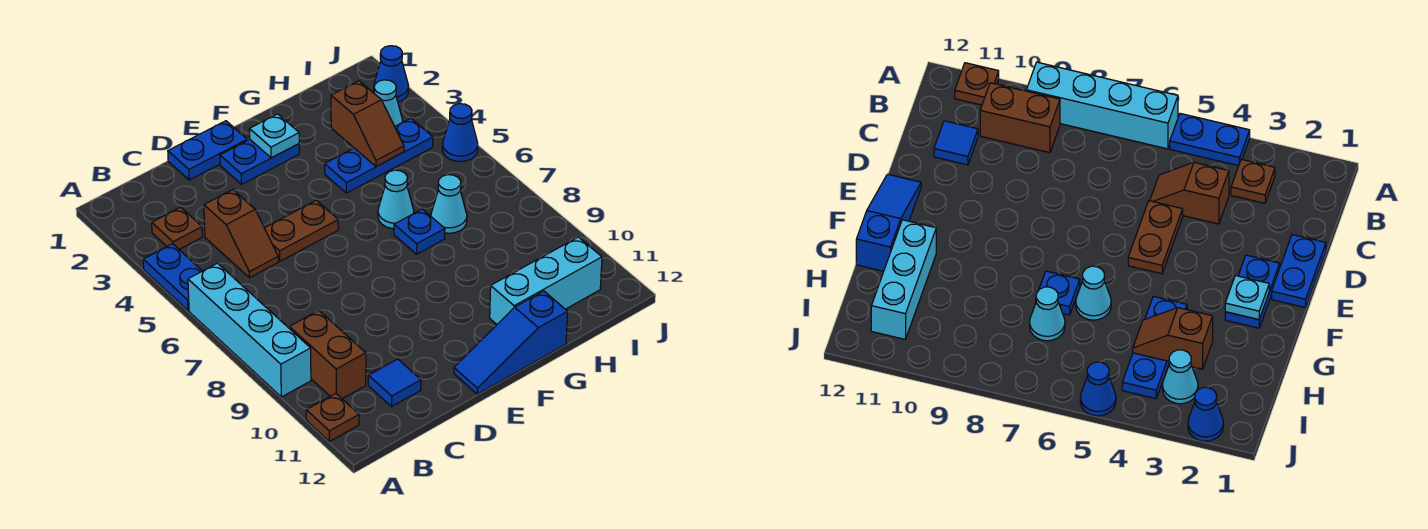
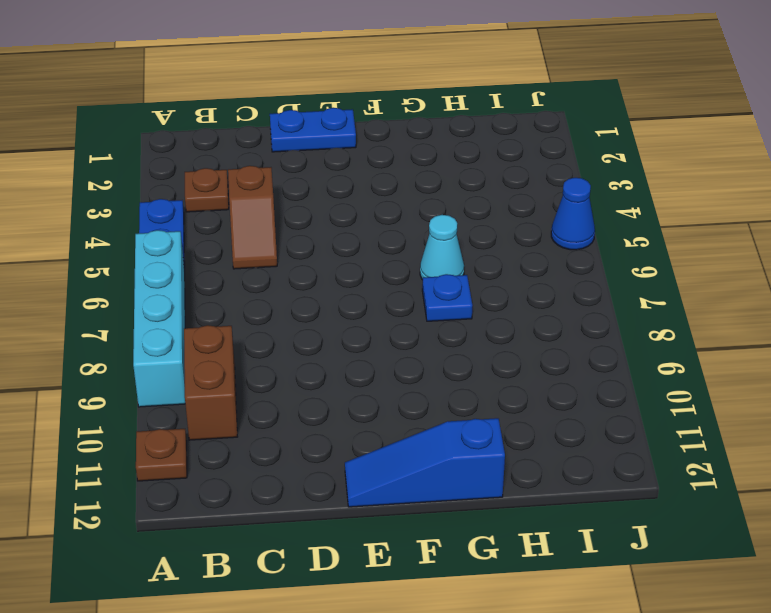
none -> blue 1x1 tile [368,359,421,407]
none -> brown 1x2 plate [265,200,338,261]
none -> blue 1x2 plate [220,140,299,184]

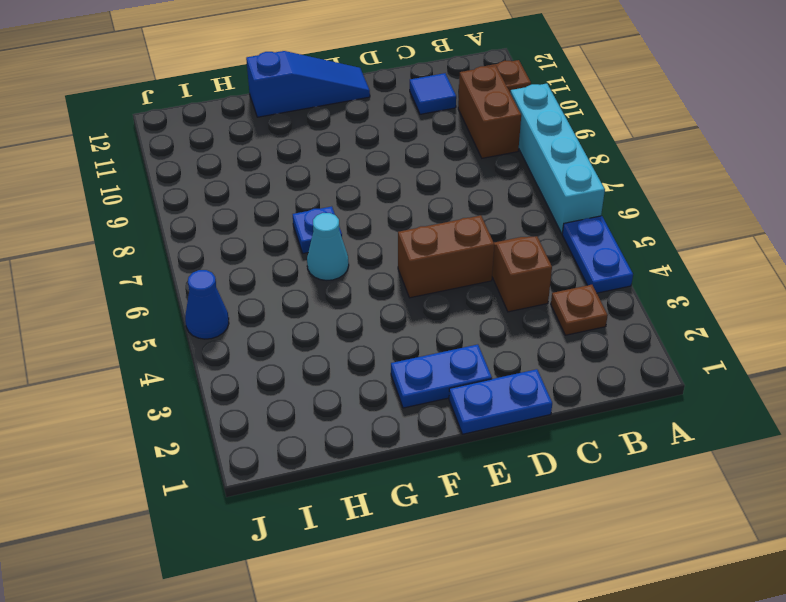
brown 1x2 brick [398,215,494,298] -> brown 1x2 plate [265,200,338,261]
none -> blue 1x3 plate [325,118,433,193]
none -> cyan 1x3 brick [490,237,602,324]
none -> cyan 1x1 cone [431,175,467,233]

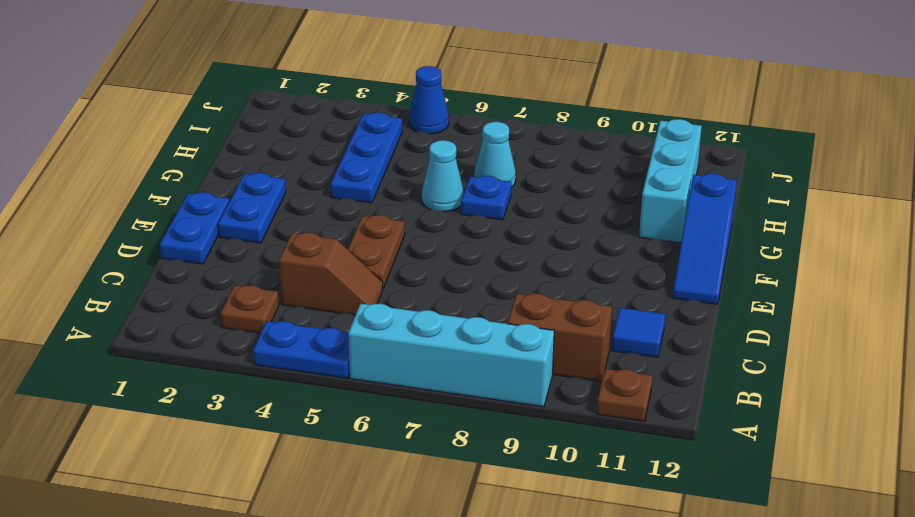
none -> cyan 1x1 cone [374,80,403,127]
none -> blue 1x1 cone [374,46,409,102]
none -> cyan 1x1 plate [249,114,299,158]

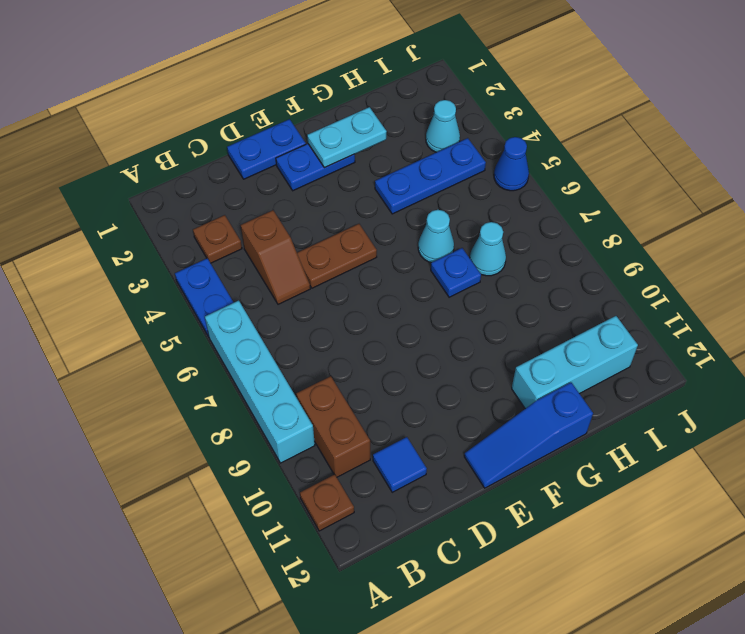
cyan 1x2 plate [307,107,387,168] -> cyan 1x1 plate [249,114,299,158]
none -> blue 1x1 cone [374,46,409,102]
none -> brown 1x2 slope [331,81,404,167]

